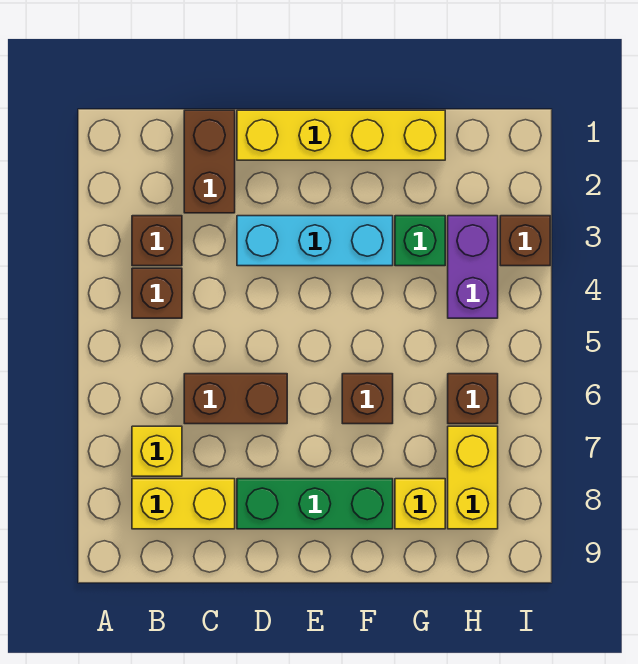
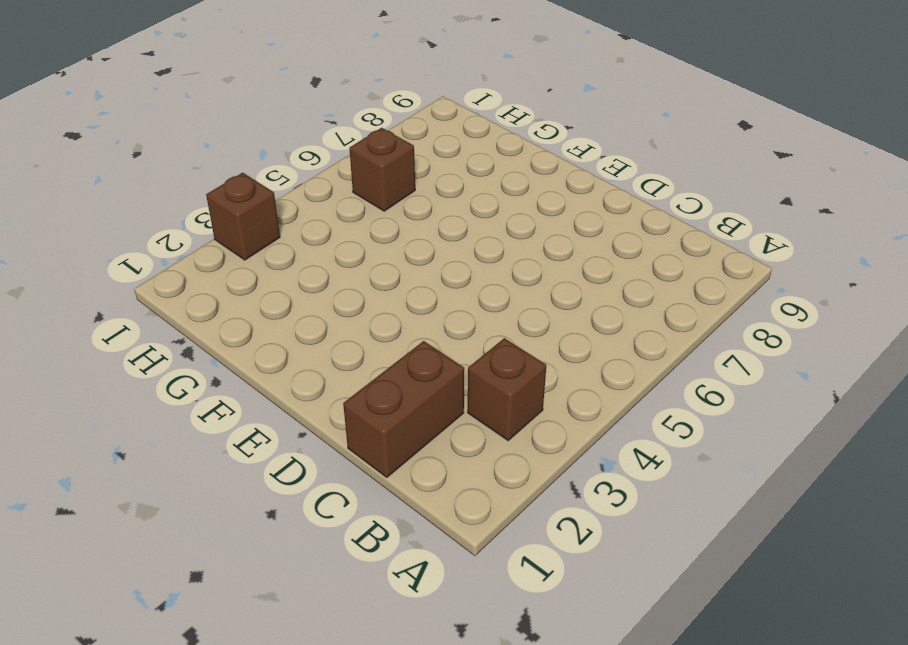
none -> brown 1x1 brick [132,268,182,318]
none -> yellow 1x1 brick [132,426,182,476]
none -> yellow 1x2 brick [132,479,235,529]

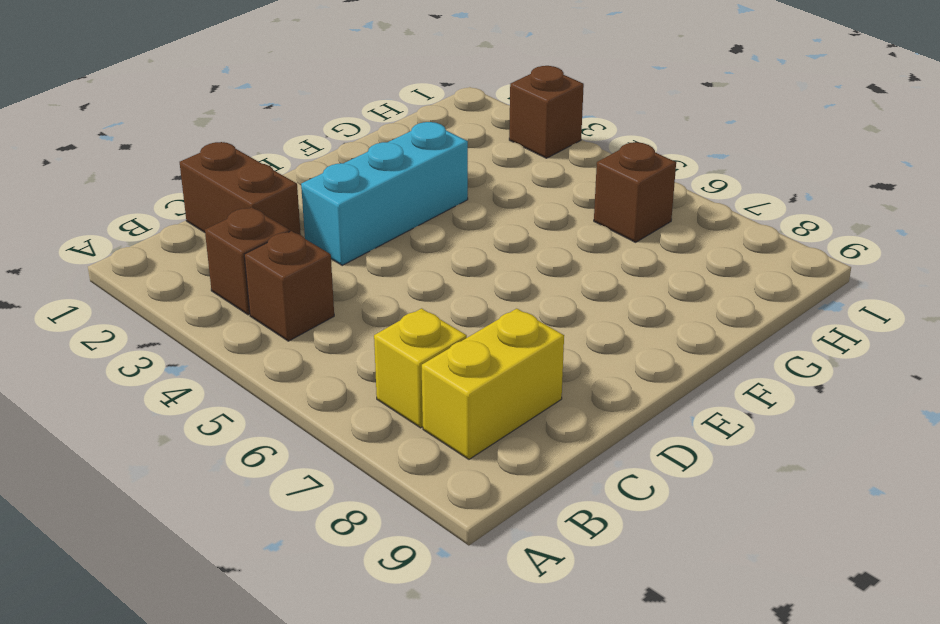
none -> brown 1x2 brick [184,374,287,424]
none -> yellow 1x4 brick [237,110,445,160]
none -> green 1x3 brick [237,479,393,529]

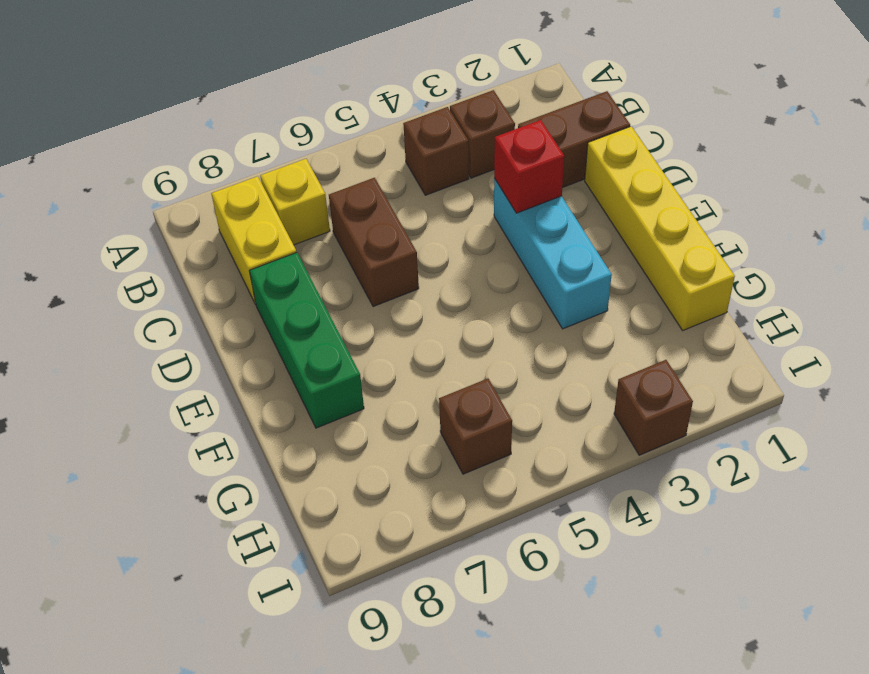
red 1x1 brick [494,120,564,213] -> none
none -> brown 1x1 brick [342,374,393,424]
none -> green 1x1 brick [395,216,445,266]
none -> yellow 1x1 brick [395,479,445,529]

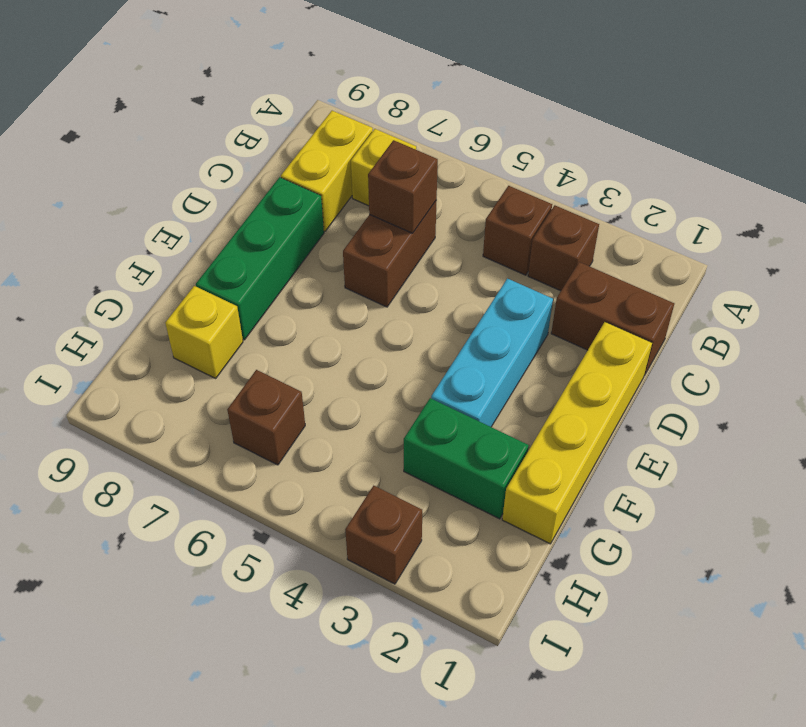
brown 1x1 brick [368,140,438,233] -> brown 1x1 brick moved to [342,374,393,424]
green 1x2 brick [404,398,529,519] -> green 1x1 brick [395,216,445,266]
none -> purple 1x2 brick [448,216,498,318]
none -> yellow 1x2 brick [448,426,498,529]

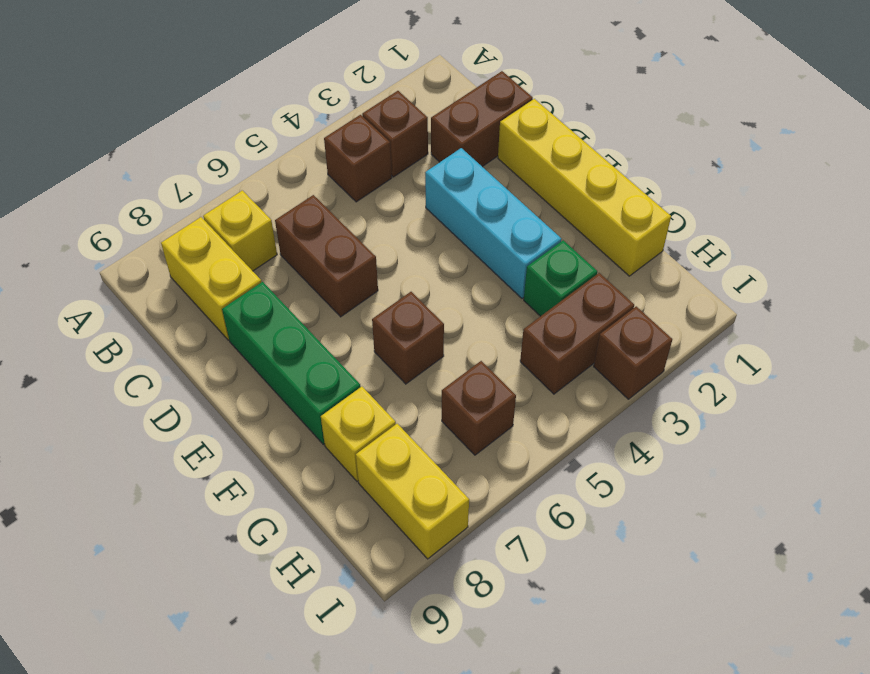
brown 1x2 brick [520,273,634,394] -> purple 1x2 brick [448,216,498,318]
yellow 1x2 brick [356,424,469,559] -> yellow 1x2 brick turned to [448,426,498,529]

